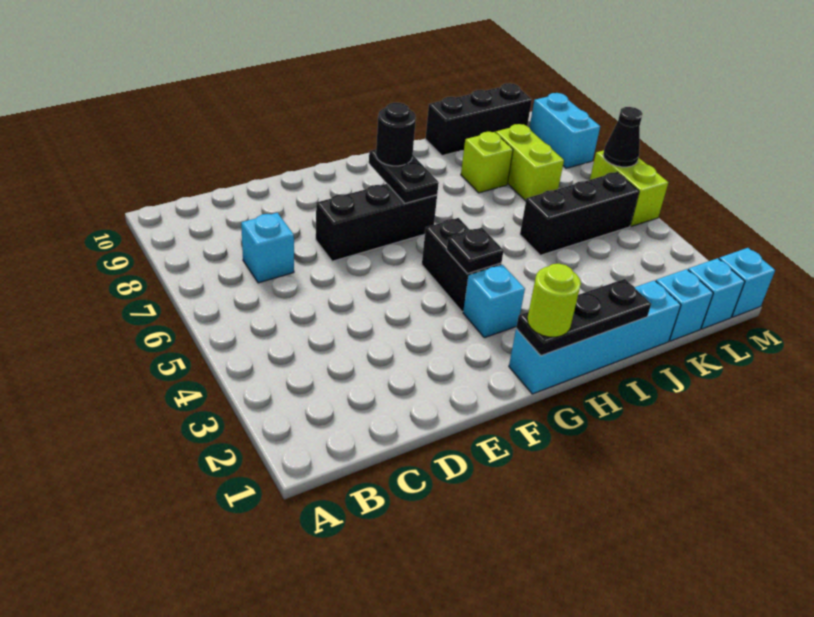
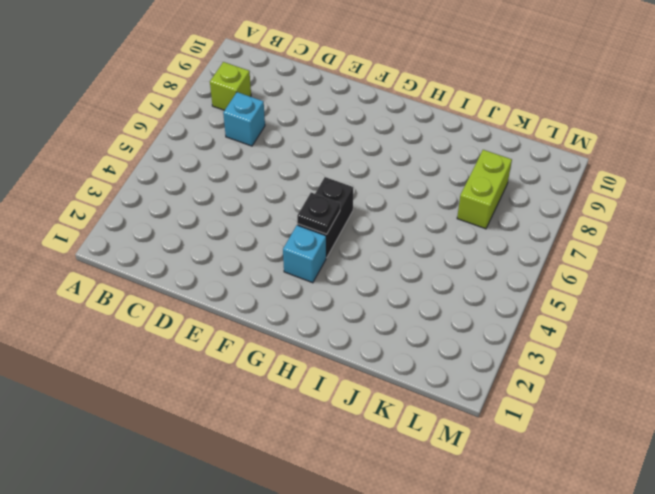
lime 1x1 brick [210,62,251,110] -> lime 1x1 brick moved to [461,132,513,193]
none -> black 1x3 brick [316,184,437,261]
none -> cyan 1x4 brick [509,280,681,394]
none -> black 1x3 brick [520,172,639,255]

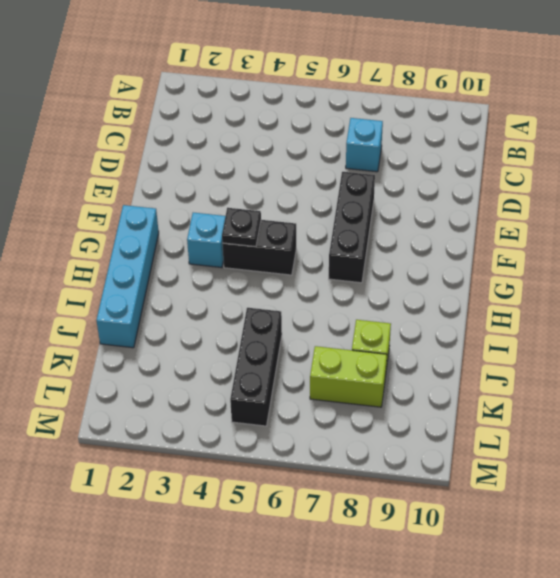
none -> black 1x3 brick [425,83,532,156]
none -> cyan 1x1 brick [656,269,713,341]
none -> cyan 1x1 brick [688,258,745,329]

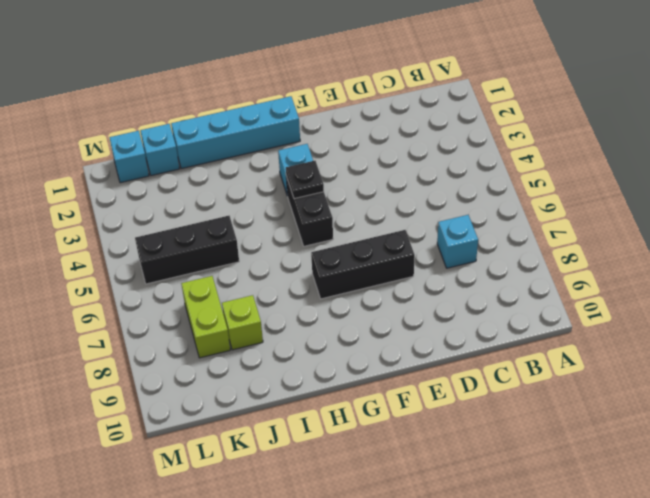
none -> black 1x3 brick [425,83,532,156]
none -> cyan 1x1 brick [719,248,775,317]
none -> lime 1x2 brick [590,150,668,226]

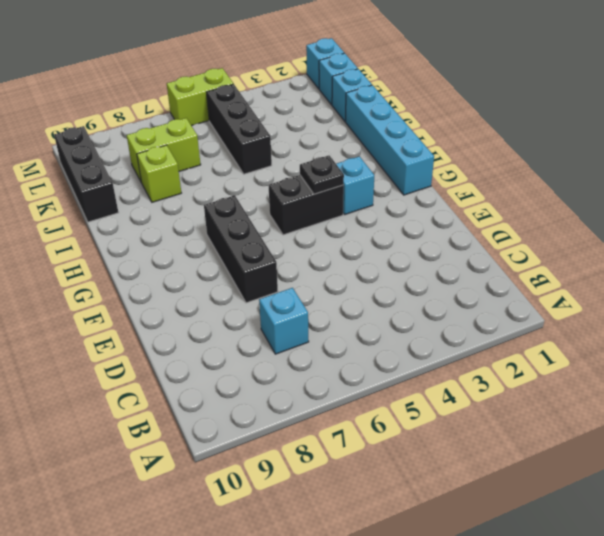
none -> cyan 1x2 brick [529,93,600,168]
none -> black 1x3 plate [516,279,651,355]
none -> black 1x2 plate [369,149,439,203]

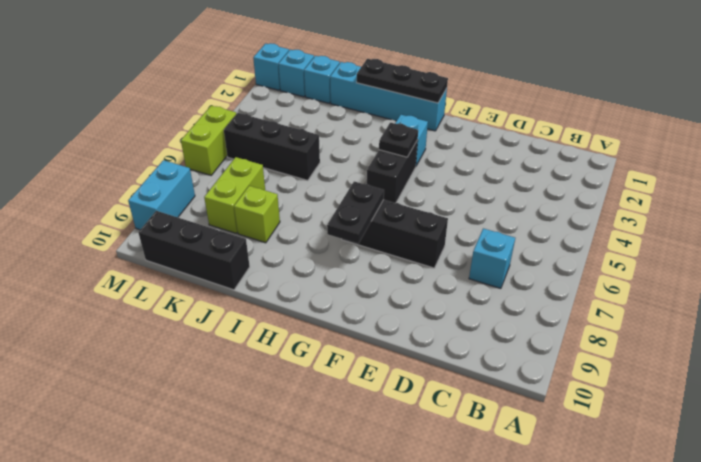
none -> black 1x1 cone [603,107,643,167]
none -> lime 1x1 round brick [527,264,581,337]
none -> black 1x1 round brick [376,102,416,166]

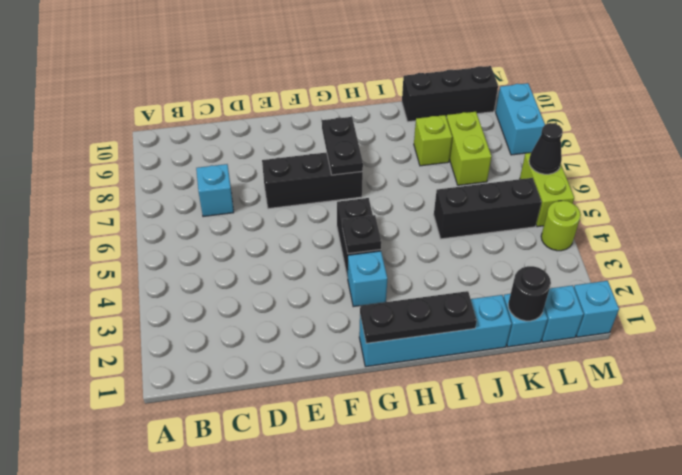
black 1x1 round brick [508,266,551,321] -> black 1x1 round brick moved to [376,102,416,166]
lime 1x1 round brick [541,201,581,251] -> lime 1x1 round brick moved to [527,264,581,337]

